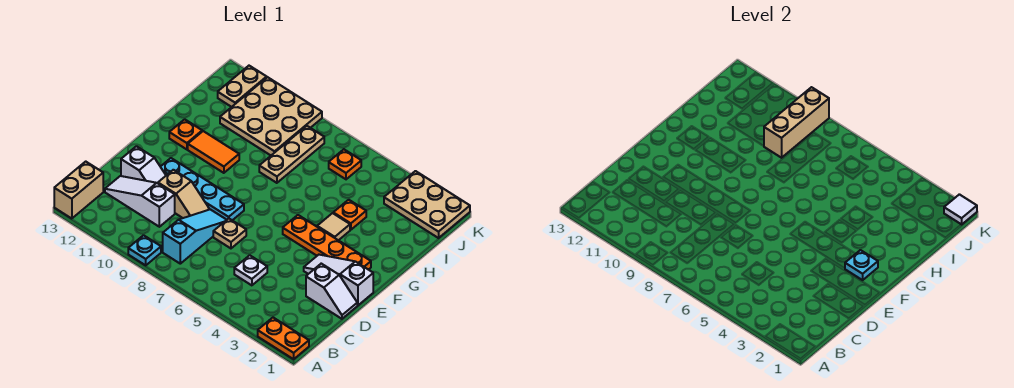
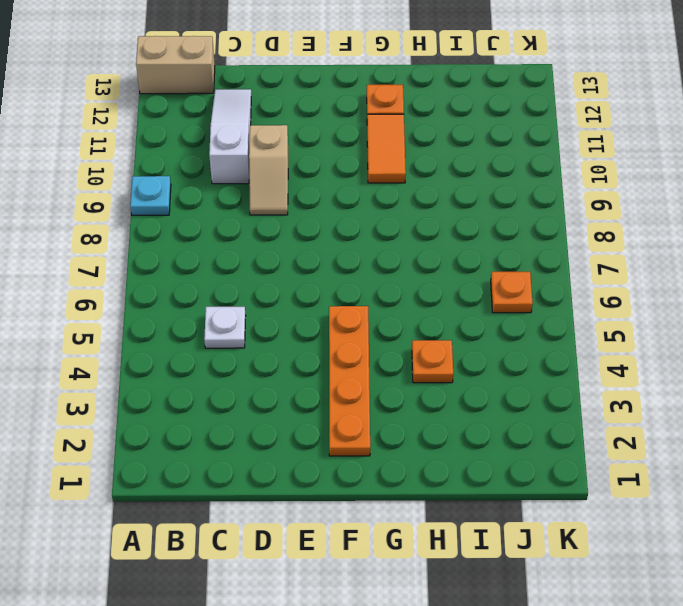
none -> orange 1x2 plate [258,318,309,359]
none -> cyan 1x3 slope [163,209,226,264]
none -> white 1x2 slope [306,264,357,319]

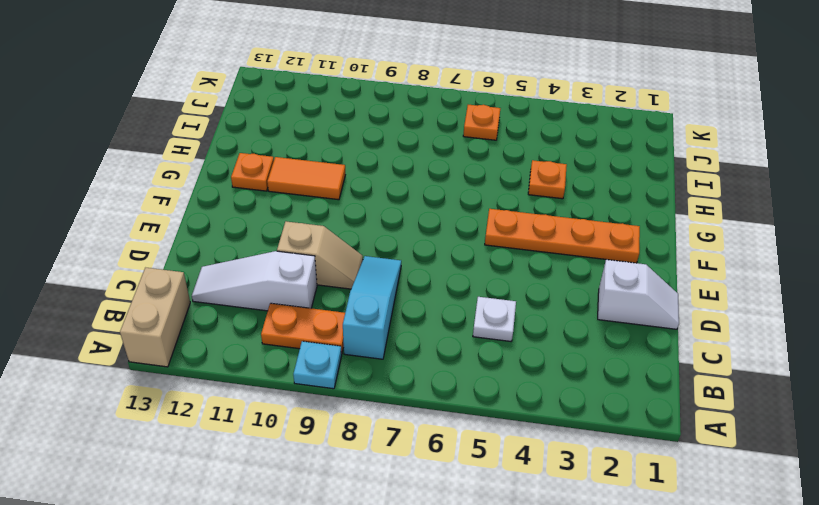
orange 1x2 plate [261,303,345,352] -> orange 1x2 plate moved to [258,318,309,359]
none -> tan 1x1 plate [213,218,246,248]
none -> white 1x2 slope [121,146,166,183]
none -> white 1x3 slope [304,255,373,305]

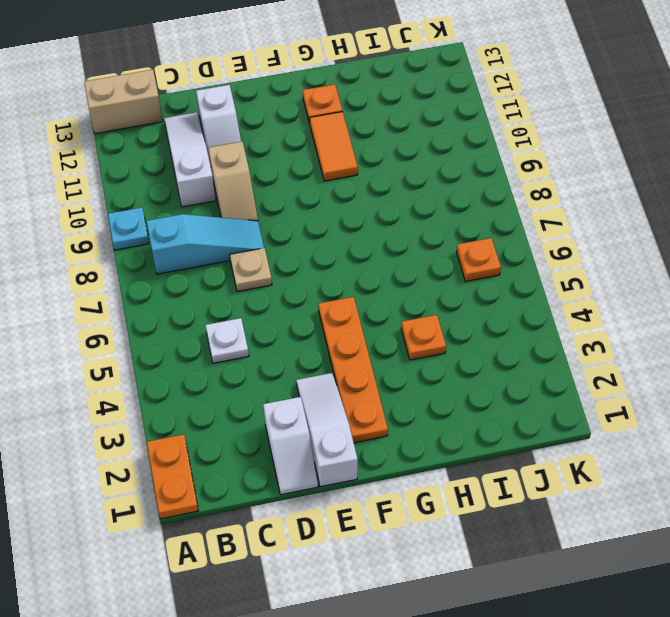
none -> cyan 1x4 plate [161,158,244,220]
none -> tan 1x1 tile [317,213,350,240]
none -> tan 1x3 plate [259,126,324,183]

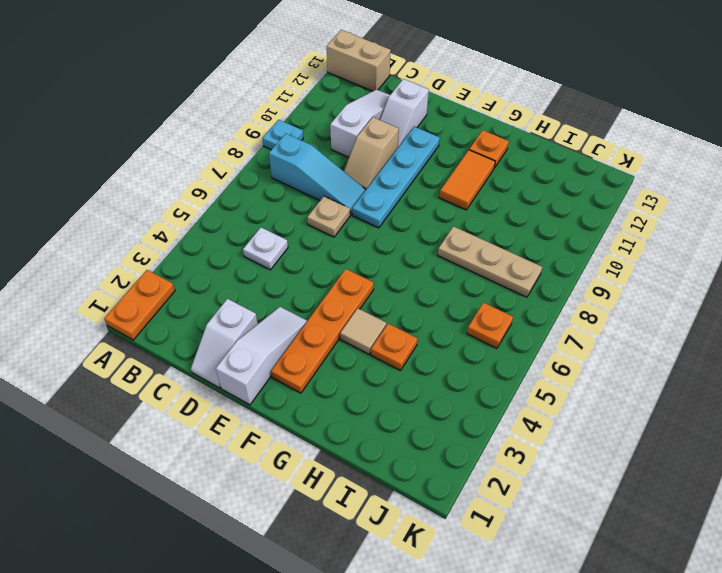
none -> tan 3x3 plate [220,77,322,155]
none -> tan 2x3 plate [384,171,470,238]
none -> tan 1x2 plate [218,66,267,107]

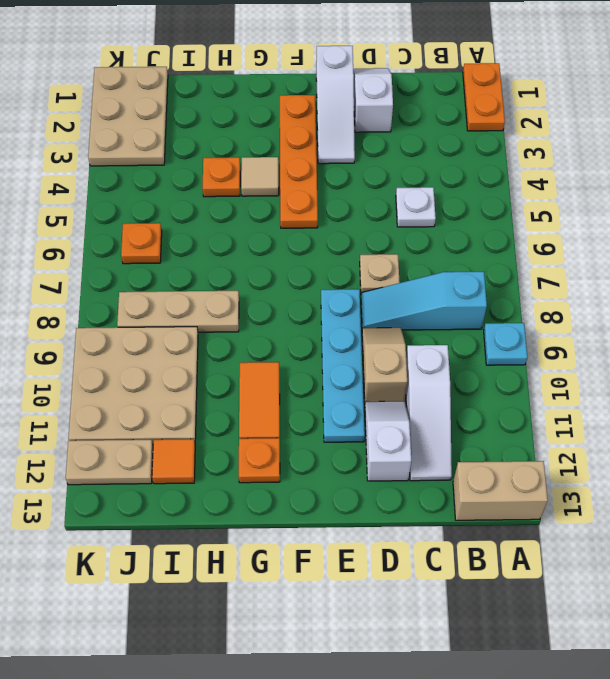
orange 1x1 tile [152,439,195,484] -> none
none -> cyan 1x1 plate [845,250,878,280]
none -> tan 1x3 brick [764,87,829,158]
none -> white 1x1 tile [944,194,977,225]

